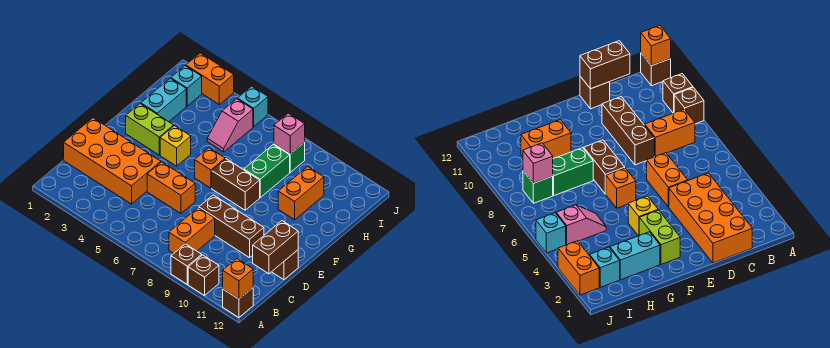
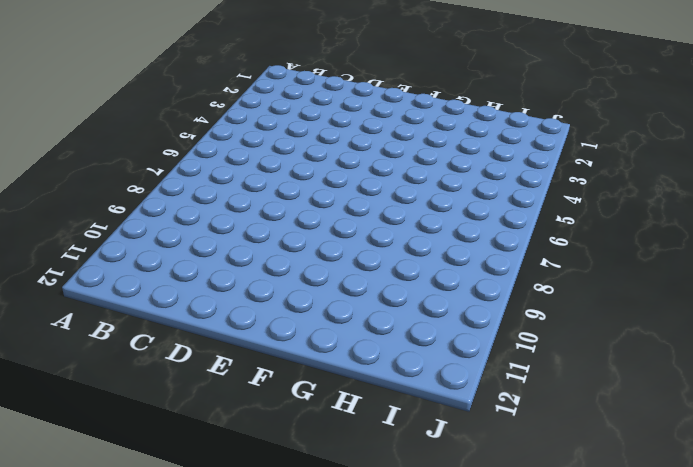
none -> brown 1x1 brick [171,244,202,284]
none -> brown 1x1 brick [188,255,219,295]
none -> brown 1x1 brick [223,288,253,318]

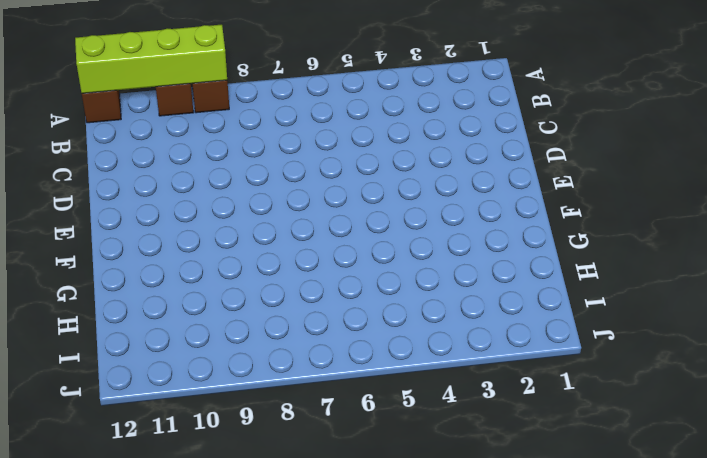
lime 1x4 brick [75,25,227,93] -> orange 1x1 brick [223,259,253,299]
none -> orange 1x2 brick [169,208,215,254]
none -> orange 2x4 brick [64,118,161,204]
none -> orange 1x2 brick [147,162,195,213]

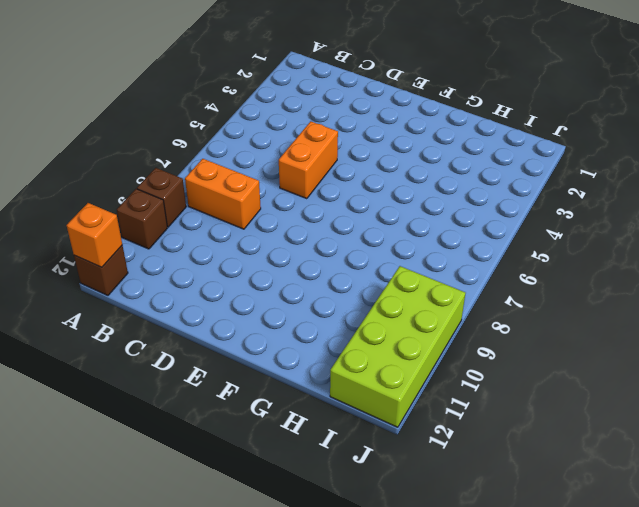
lime 2x4 brick [330,266,466,427] -> none
none -> orange 2x4 brick [64,118,161,204]
none -> brown 1x3 brick [199,195,264,258]
none -> brown 1x1 brick [272,250,298,280]

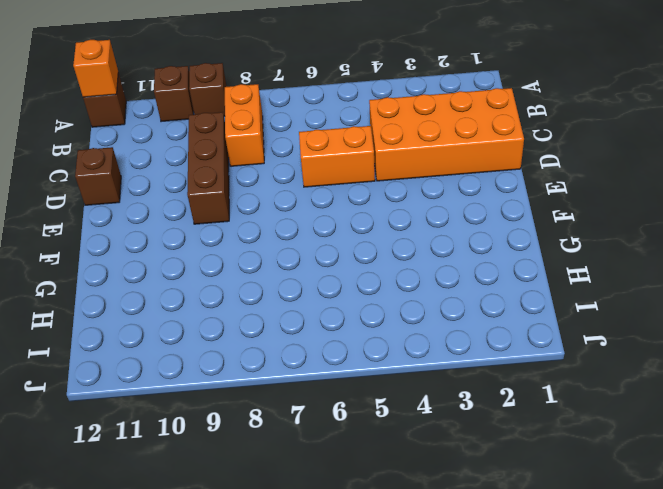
brown 1x3 brick [187,112,229,224] -> brown 1x3 brick turned to [199,195,264,258]
none -> lime 1x2 brick [126,104,174,155]
none -> yellow 1x1 brick [160,126,191,166]
none -> orange 1x1 brick [195,148,225,188]

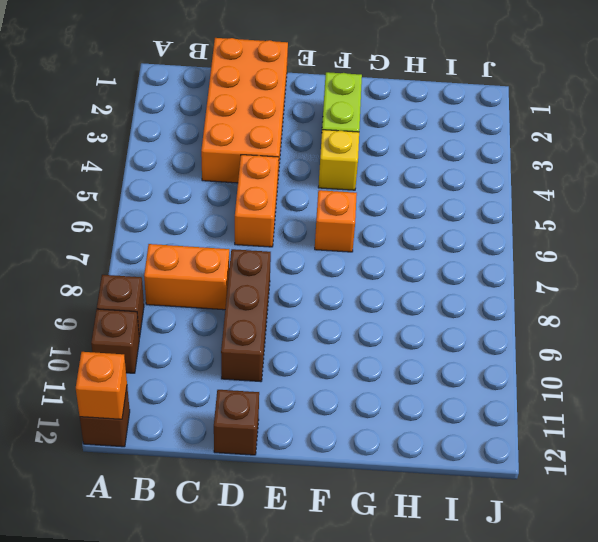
none -> brown 1x2 brick [212,159,260,210]
none -> cyan 1x2 brick [141,78,186,122]
none -> green 1x2 brick [244,145,290,197]

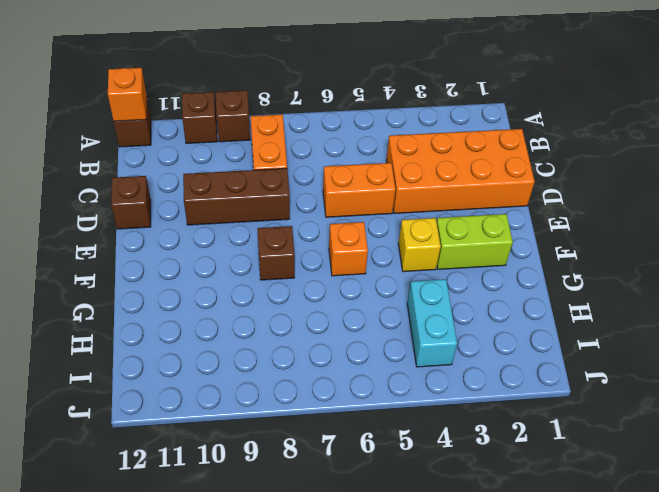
brown 1x1 brick [258,226,295,280] -> brown 1x2 brick [212,159,260,210]
cyan 1x2 brick [407,279,457,367] -> cyan 1x2 brick moved to [141,78,186,122]
none -> green 1x2 brick [244,145,290,197]
none -> orange 1x2 brick [278,167,324,220]
none -> pink 1x2 slope [207,99,253,152]

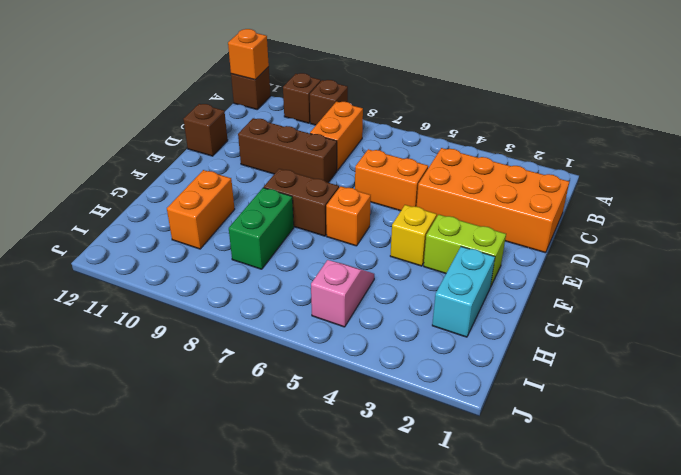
none -> cyan 1x1 brick [171,66,202,106]
none -> green 1x1 brick [274,143,305,172]
none -> orange 1x2 brick [186,53,234,104]

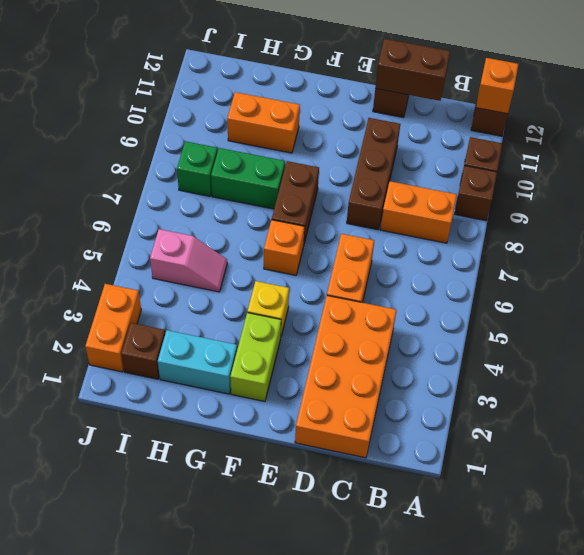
brown 1x1 brick [121,323,165,379] -> cyan 1x1 brick [171,66,202,106]
none -> cyan 1x1 brick [237,86,268,127]
none -> pink 1x1 brick [274,113,305,154]

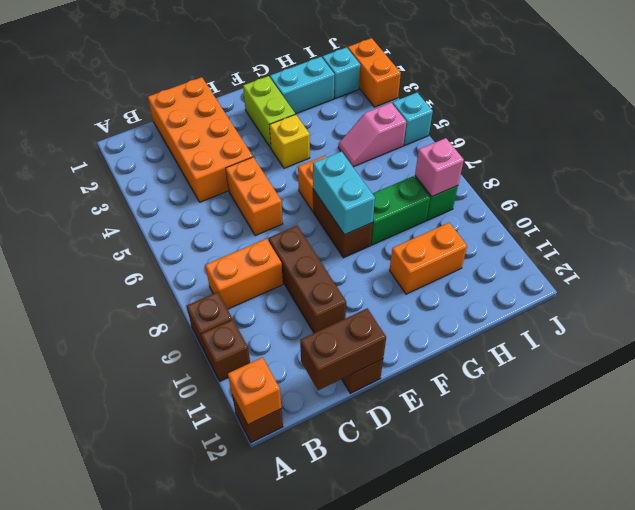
cyan 1x2 brick [313,151,375,235] -> none

